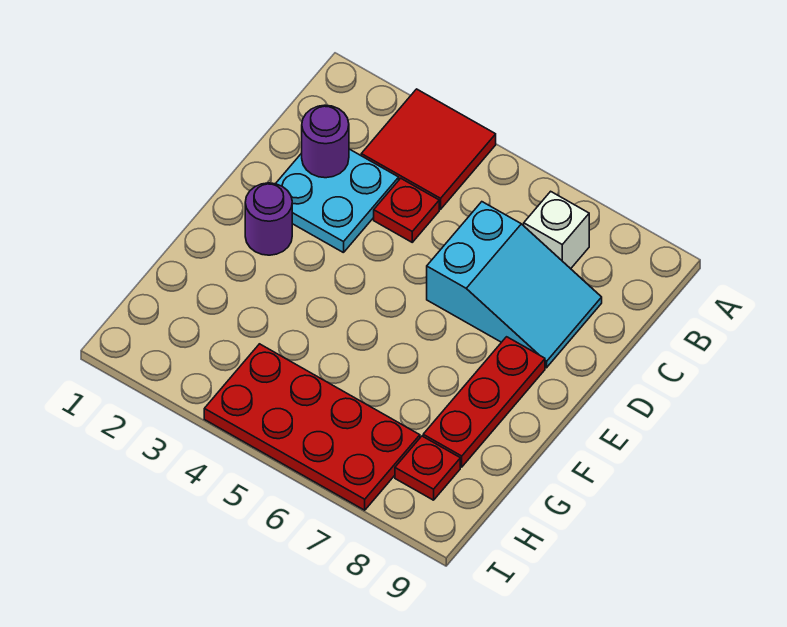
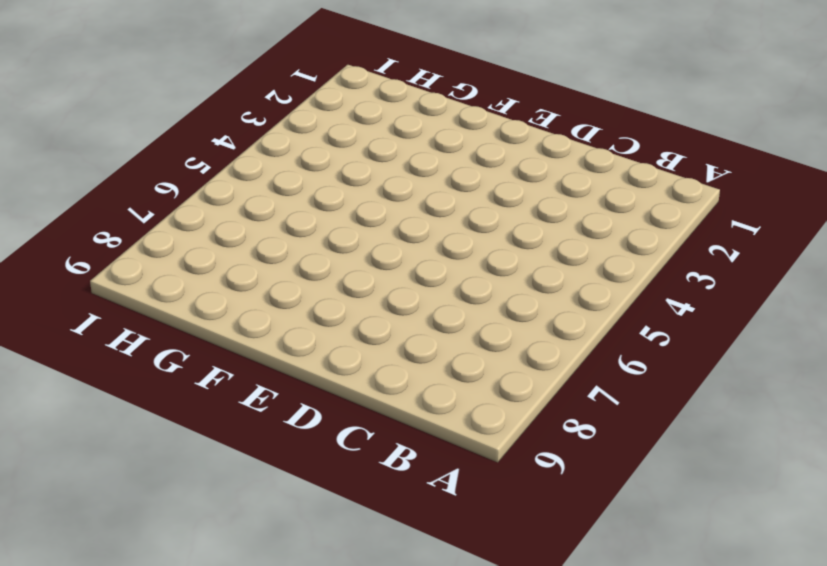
none -> red 2x2 tile [361,89,496,209]
none -> white 1x1 brick [524,191,589,269]

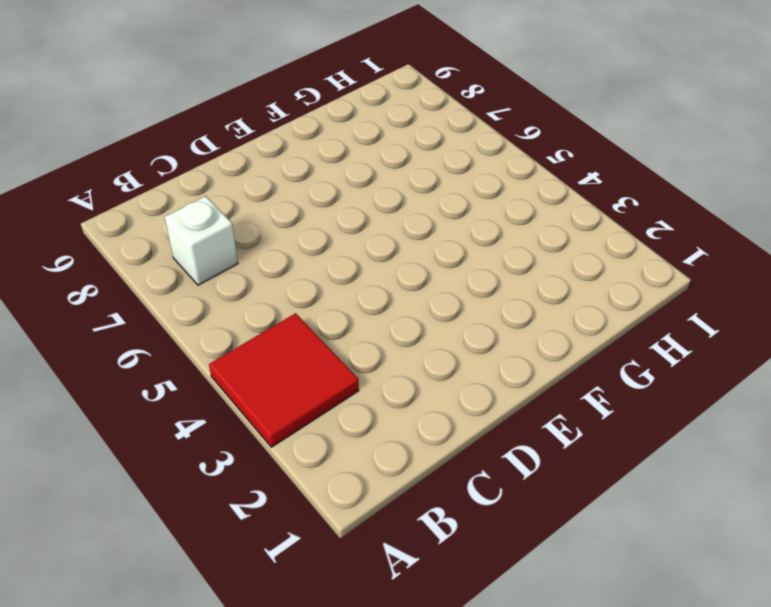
none -> cyan 2x2 plate [276,149,399,253]
none -> red 1x1 plate [374,178,439,242]

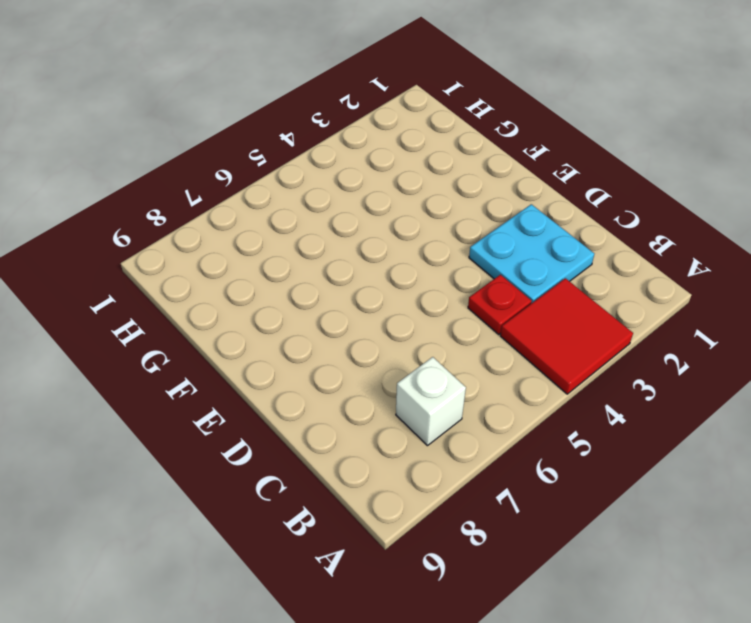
none -> cyan 2x3 slope [427,202,602,368]
none -> purple 1x1 round brick [245,183,292,255]

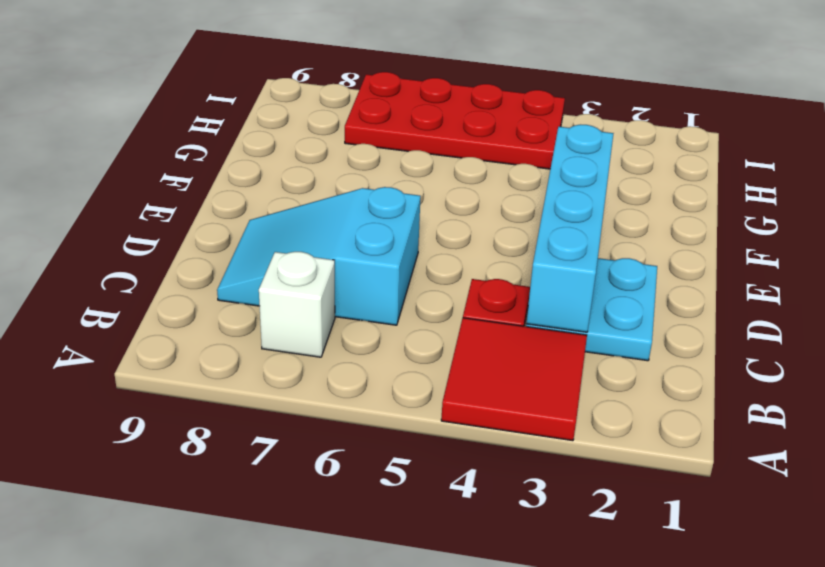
cyan 1x4 brick [527,125,614,332] -> none
none -> purple 1x1 round brick [245,183,292,255]
none -> red 1x3 plate [423,337,545,467]

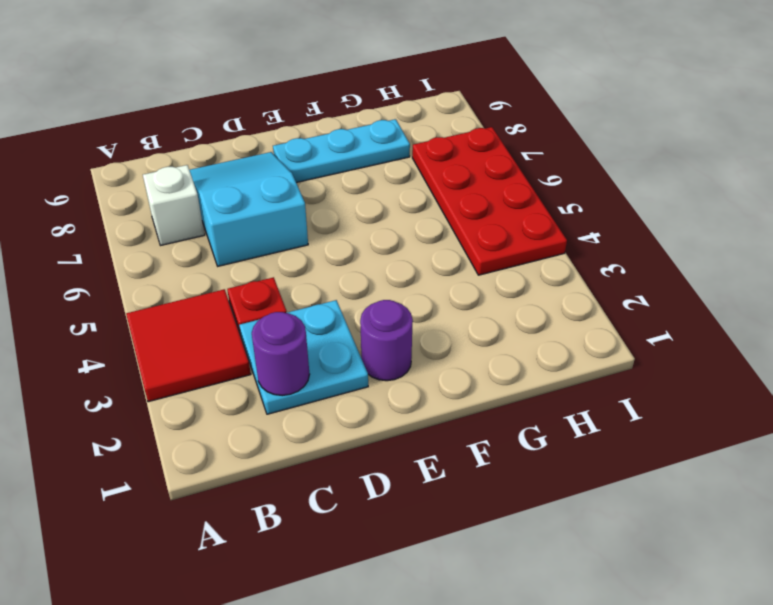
cyan 1x3 plate [273,119,410,183] -> red 1x3 plate [423,337,545,467]
none -> red 1x1 plate [395,436,460,500]

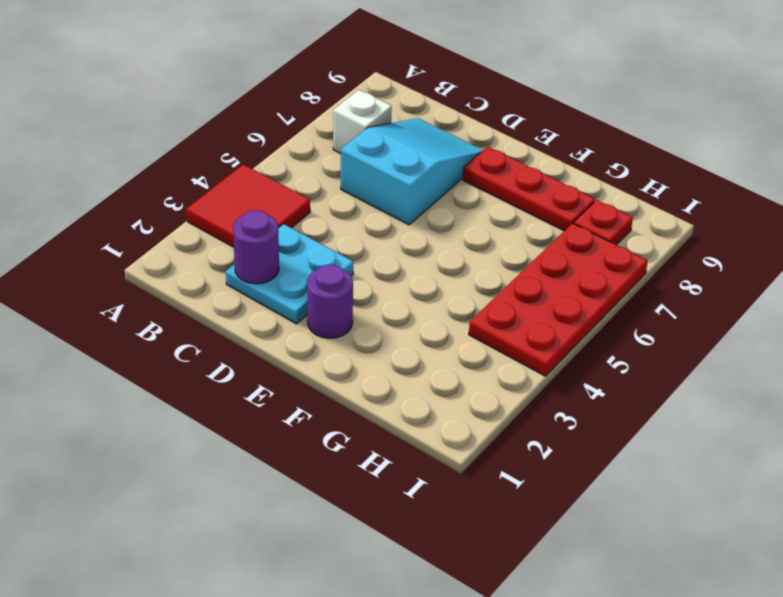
none -> red 1x1 plate [374,178,439,242]

